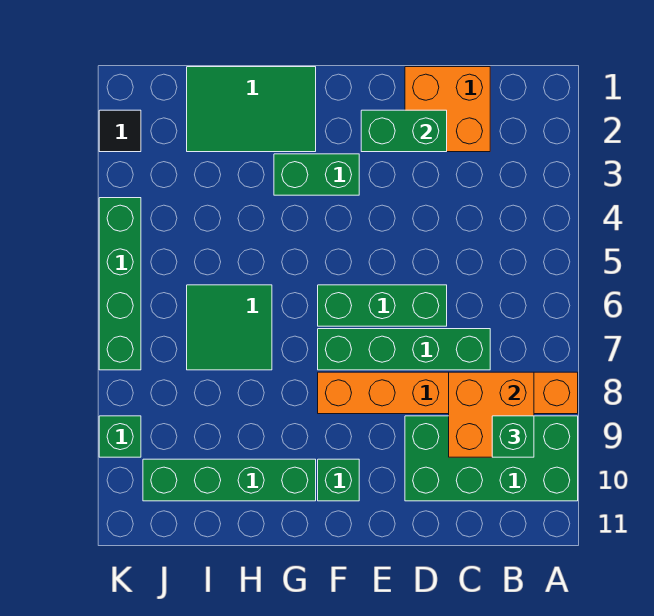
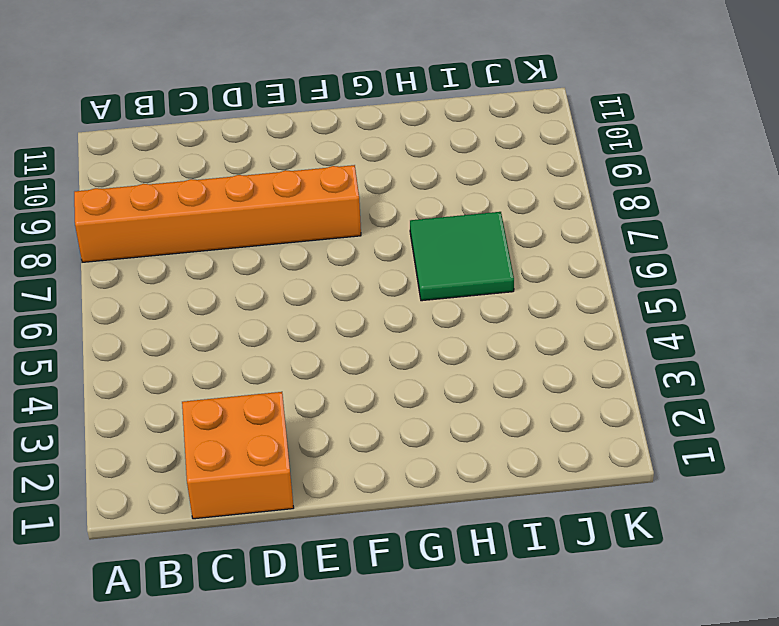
none -> green 2x4 brick [405,416,578,501]
none -> green 1x4 brick [318,329,490,370]
none -> green 1x3 brick [318,285,447,326]

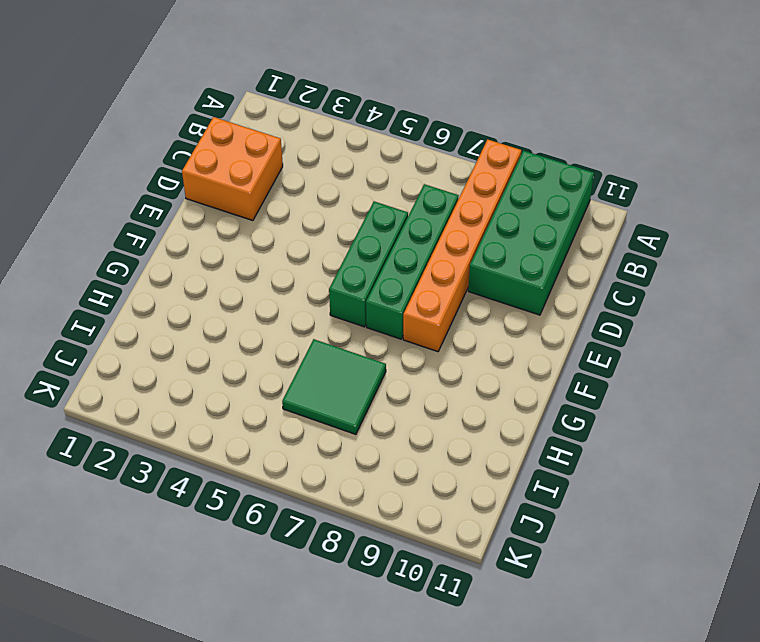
none -> green 1x2 brick [274,154,359,195]
none -> green 1x1 brick [318,459,359,501]
none -> green 2x3 tile [187,67,316,152]

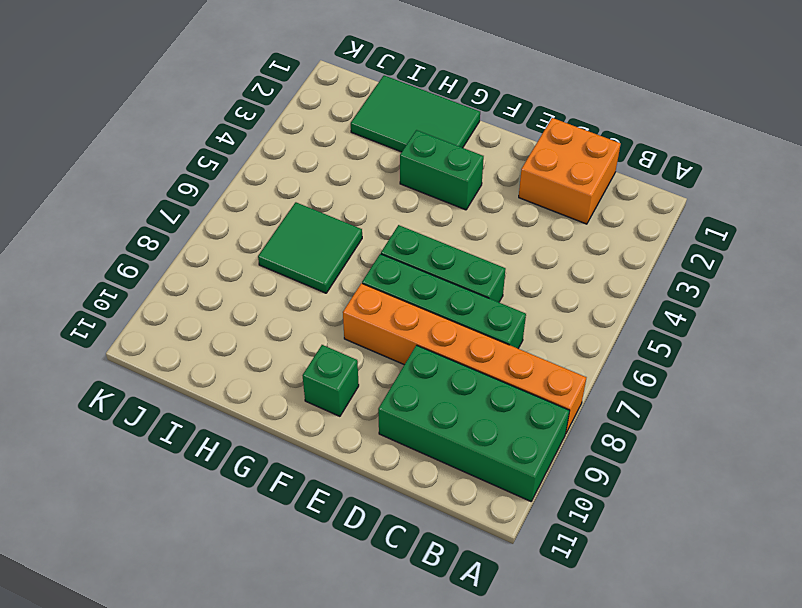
none -> green 1x4 brick [143,459,316,501]
none -> black 1x1 tile [99,110,141,152]
none -> green 1x4 brick [99,198,141,370]

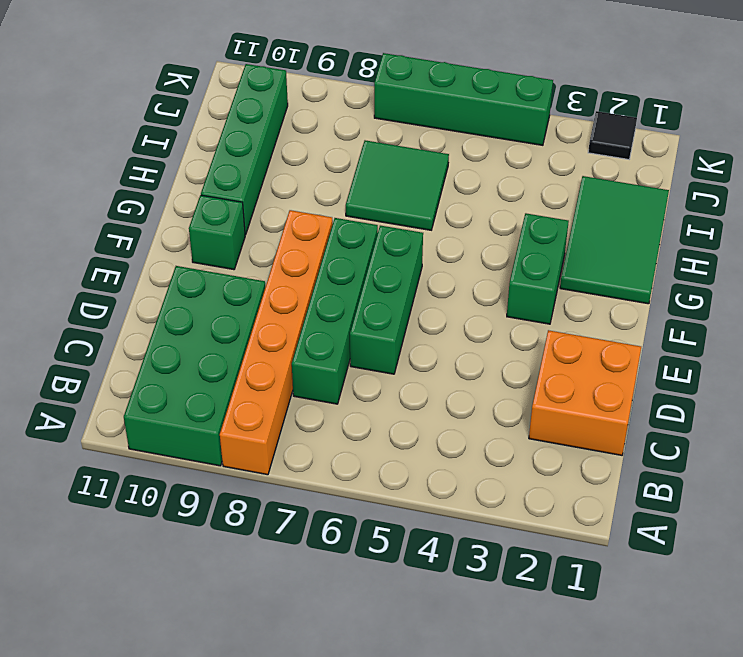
none -> green 1x1 brick [99,416,141,457]
none -> orange 2x2 brick [449,372,534,457]
none -> green 1x2 brick [361,110,447,152]

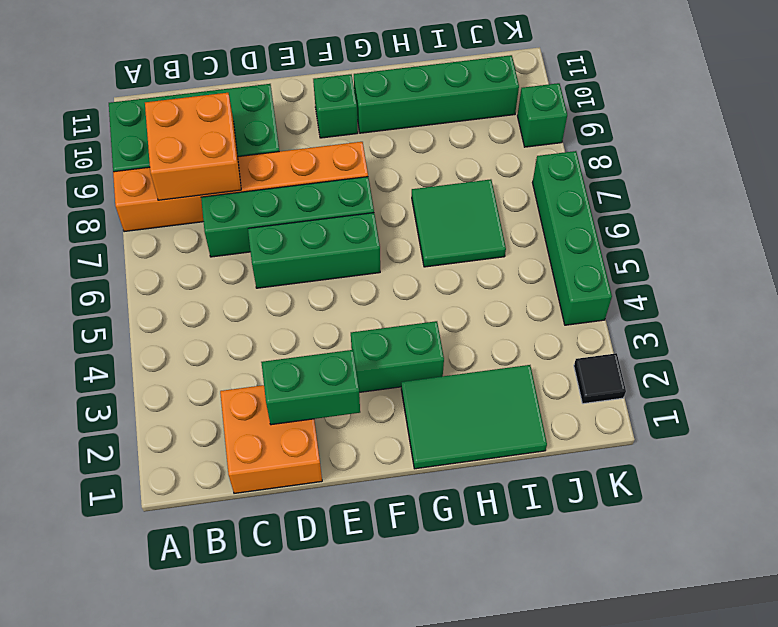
none -> green 1x1 brick [492,416,534,457]

